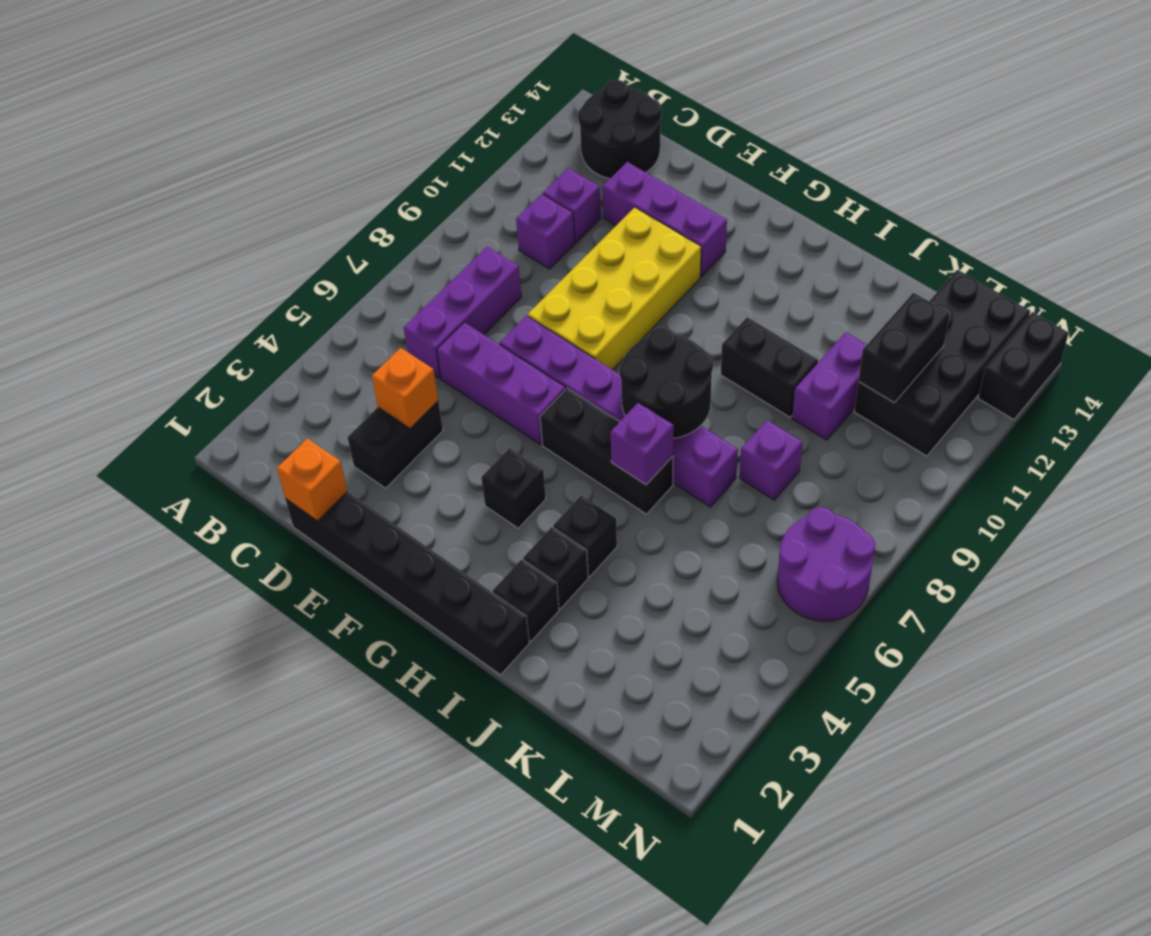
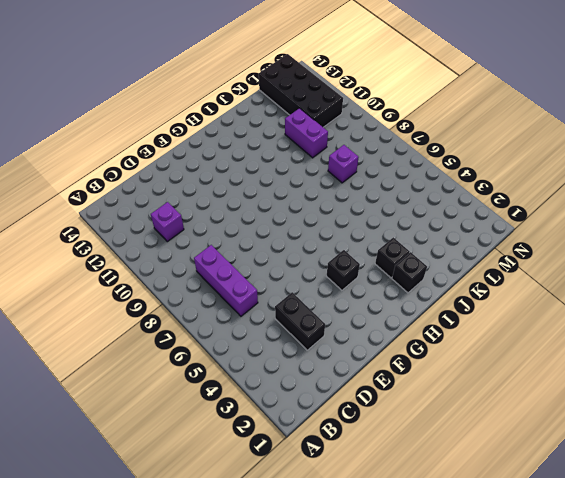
none -> black 2x2 round brick [578,80,661,179]
none -> purple 1x1 brick [516,194,575,269]
none -> black 1x6 brick [285,492,529,675]

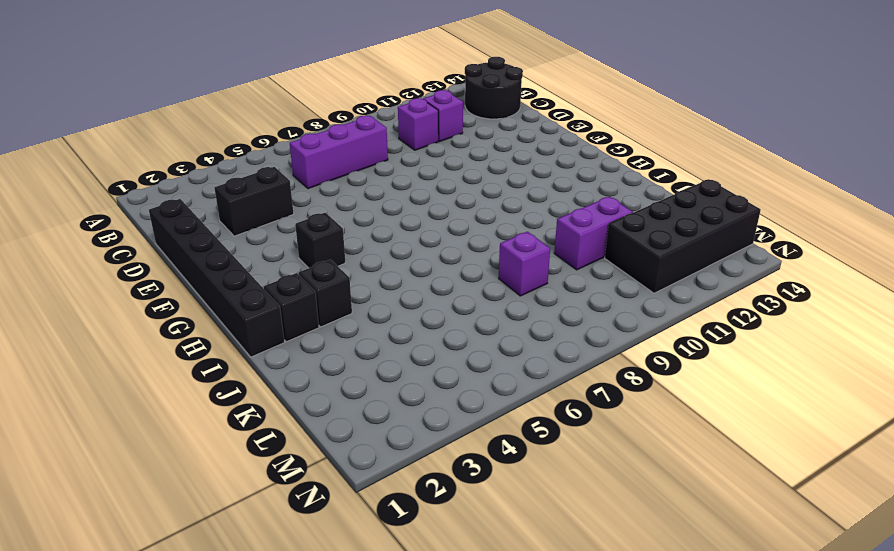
none -> purple 1x3 brick [437,322,566,445]
none -> purple 1x3 brick [602,162,727,277]
none -> purple 1x6 brick [500,316,738,507]

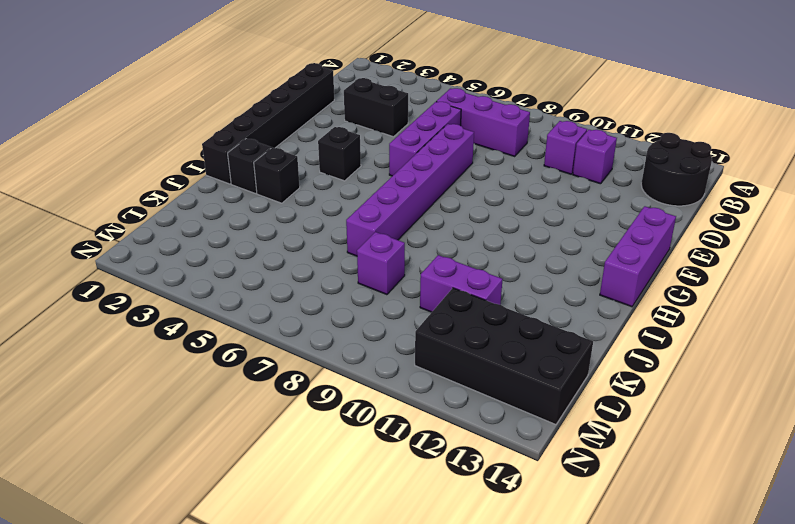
purple 1x3 brick [600,206,676,307] -> purple 1x3 brick moved to [602,162,727,277]
none -> yellow 2x4 brick [528,207,701,370]
none -> black 1x3 brick [540,388,673,514]
none -> black 1x1 brick [553,495,617,577]

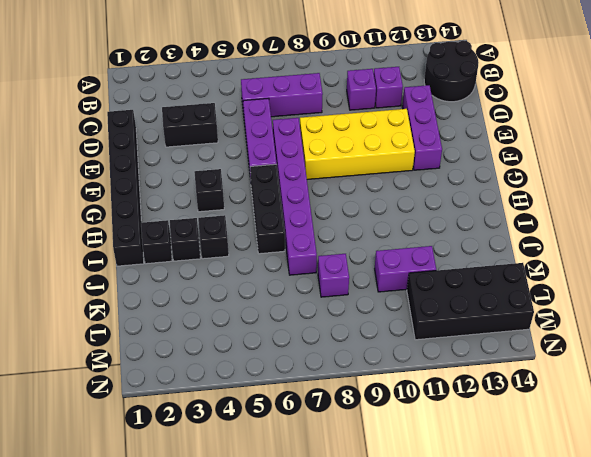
none -> black 1x2 brick [721,317,818,417]
none -> purple 2x2 round brick [777,507,875,621]
none -> black 1x2 brick [978,312,1069,420]

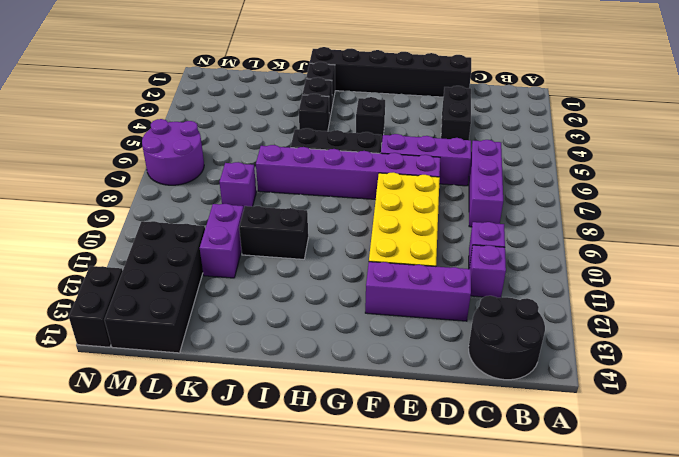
none -> orange 1x1 brick [277,438,347,521]
none -> orange 1x1 brick [372,348,438,428]
none -> black 2x2 round brick [620,328,713,439]

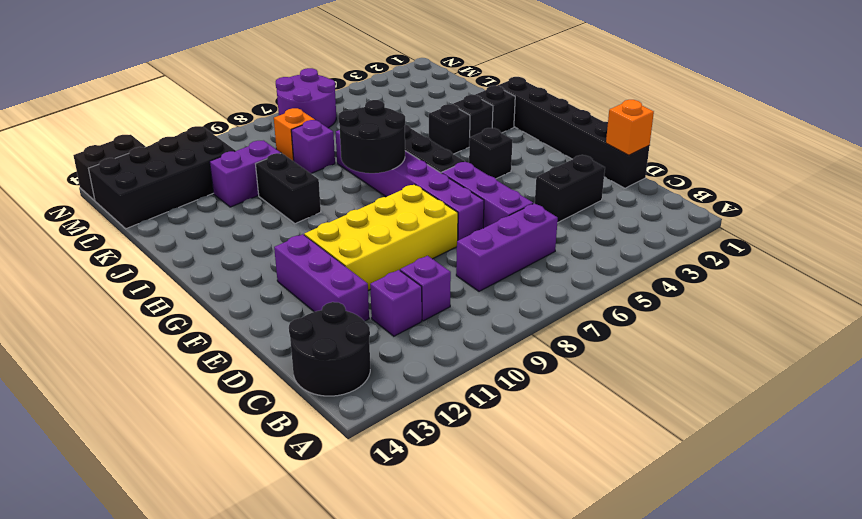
orange 1x1 brick [274,108,315,161] -> orange 1x1 brick moved to [372,348,438,428]
none -> purple 1x1 brick [610,403,674,485]
none -> black 1x2 brick [859,293,950,403]

